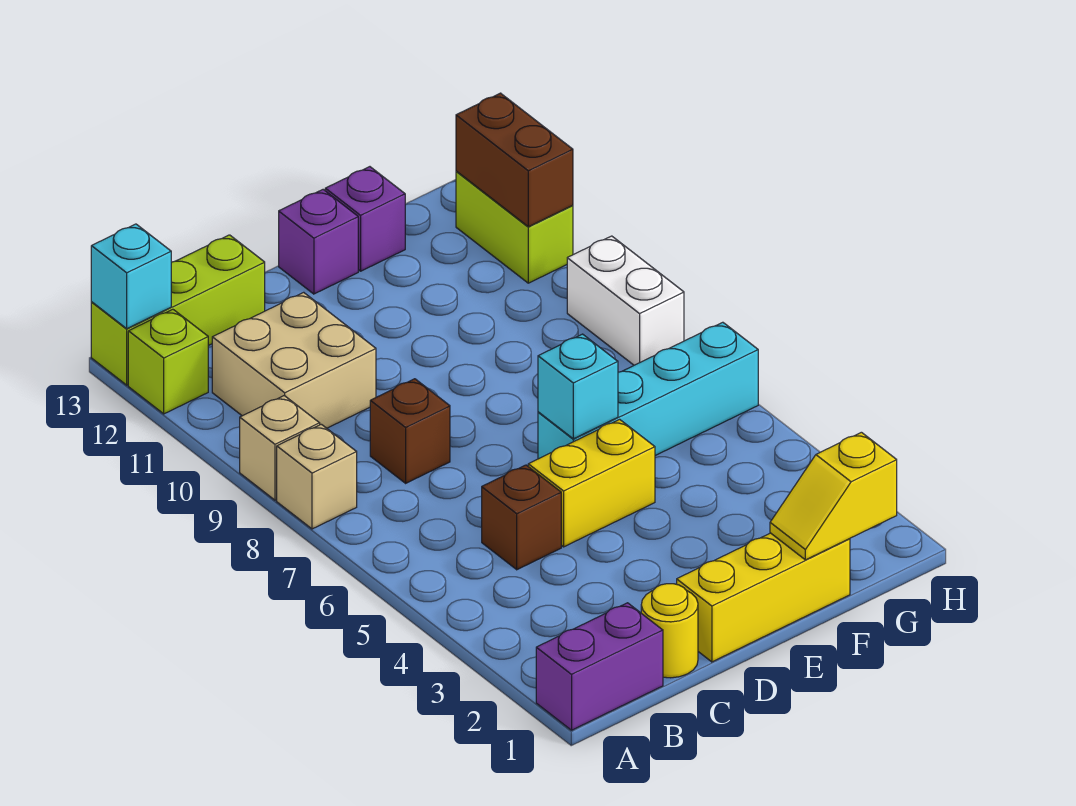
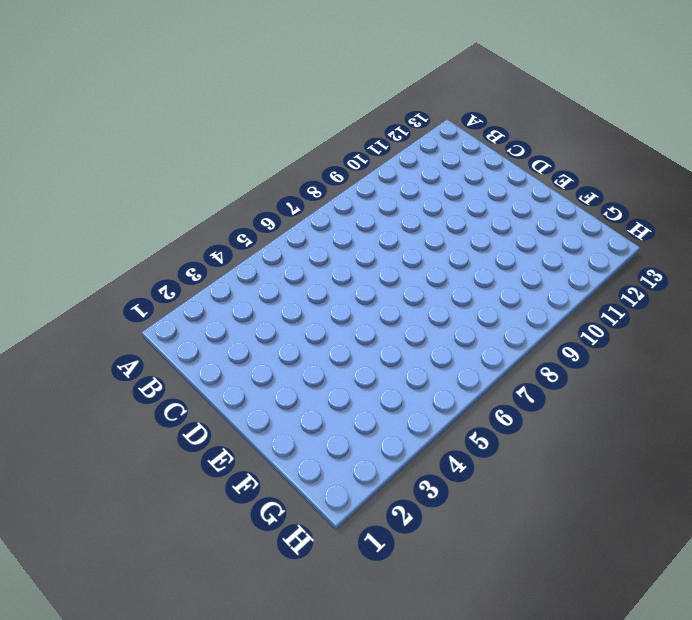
none -> purple 1x2 brick [536,603,663,730]
none -> tan 1x1 brick [277,424,357,529]
none -> tan 1x1 brick [240,396,320,500]

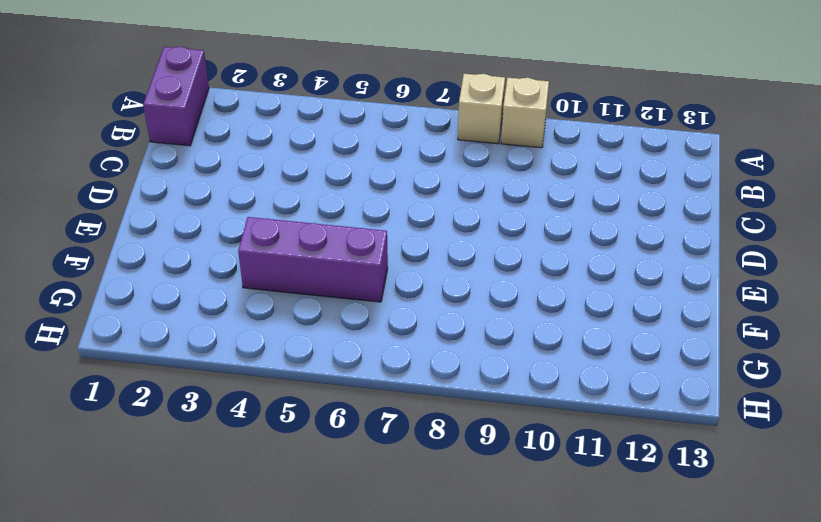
purple 1x3 brick [238,217,388,302] -> cyan 1x4 brick [538,322,758,459]
none -> lime 1x1 brick [128,309,208,414]
none -> lime 1x3 brick [91,235,265,385]
none -> tan 2x2 brick [212,292,376,428]

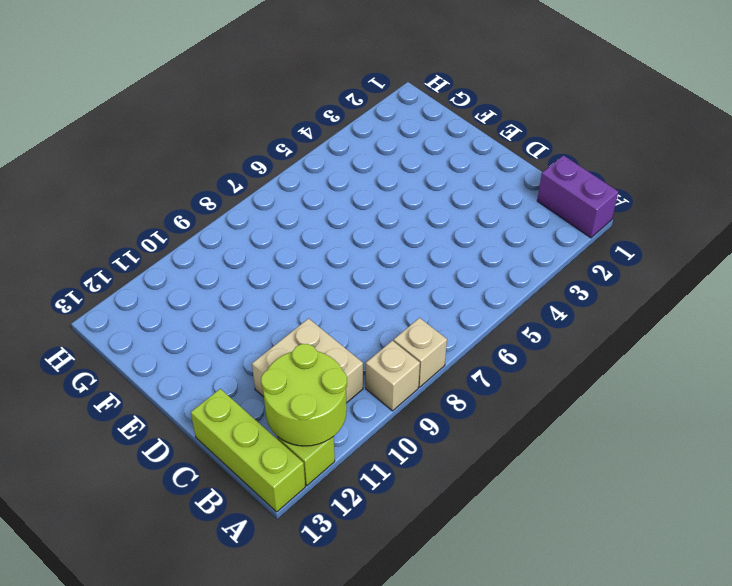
lime 2x2 round brick [261,344,347,446] -> none
none -> yellow 1x1 round brick [641,584,698,678]
none -> brown 1x1 brick [482,465,561,570]
none -> brown 1x1 brick [370,379,450,483]

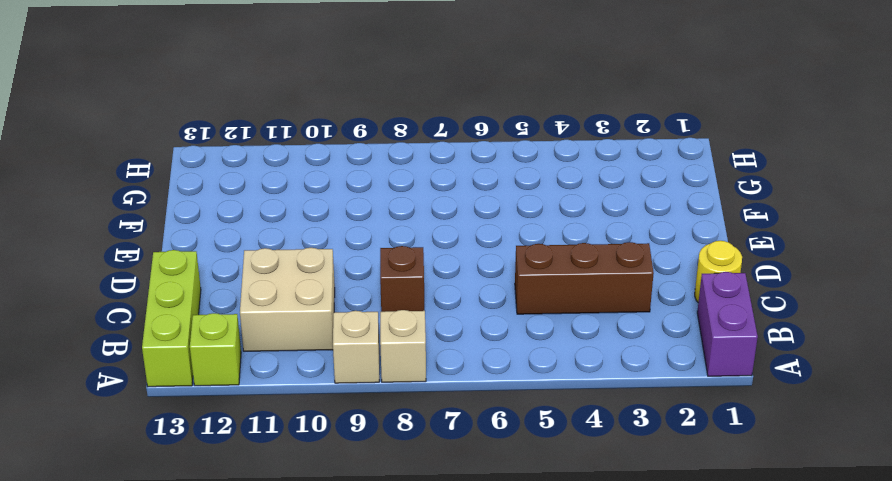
brown 1x3 brick [515,242,654,314] -> brown 1x1 brick [482,465,561,570]
none -> yellow 1x3 brick [677,533,850,662]
none -> yellow 1x2 brick [528,419,655,547]
none -> cyan 1x4 brick [538,322,758,459]

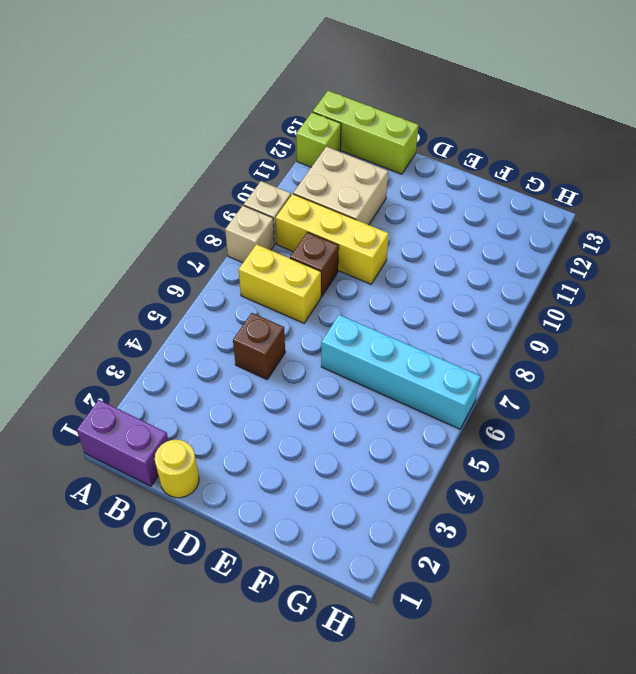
yellow 1x2 brick [239,244,321,323] -> yellow 1x2 brick moved to [528,419,655,547]
yellow 1x3 brick [276,194,389,284] -> yellow 1x3 brick moved to [677,533,850,662]
none -> purple 1x1 brick [279,190,358,294]
none -> purple 1x1 brick [325,167,405,271]
none -> white 1x2 brick [567,236,684,365]

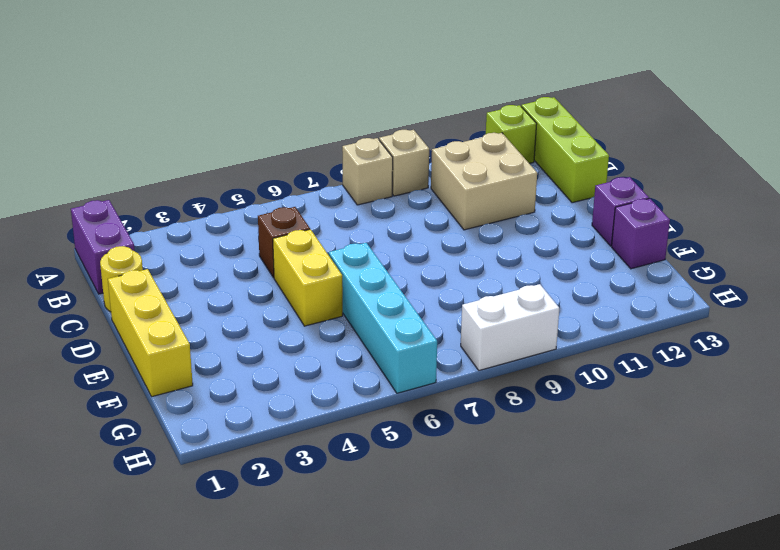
none -> brown 1x1 brick [370,379,450,483]
none -> lime 1x2 brick [456,171,573,283]
none -> cyan 1x1 brick [91,224,171,329]

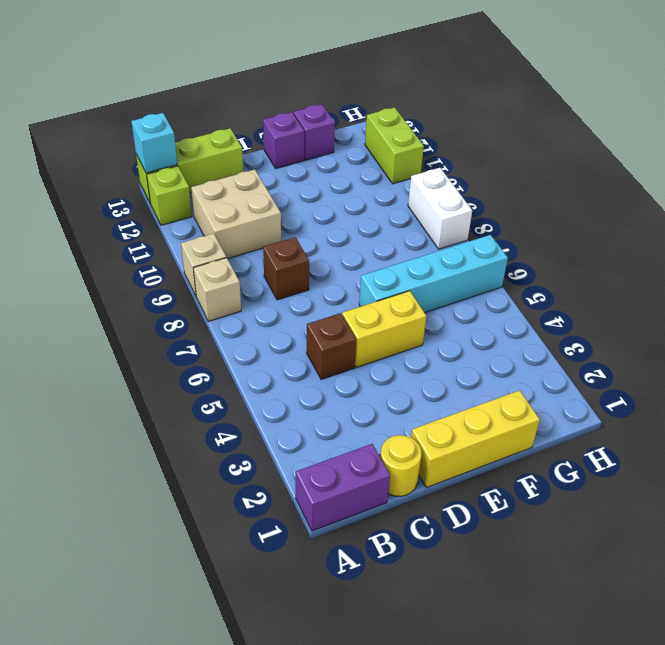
none -> cyan 1x1 brick [538,334,618,439]
none -> yellow 1x2 slope [770,432,897,560]
none -> brown 1x2 brick [456,93,573,227]

